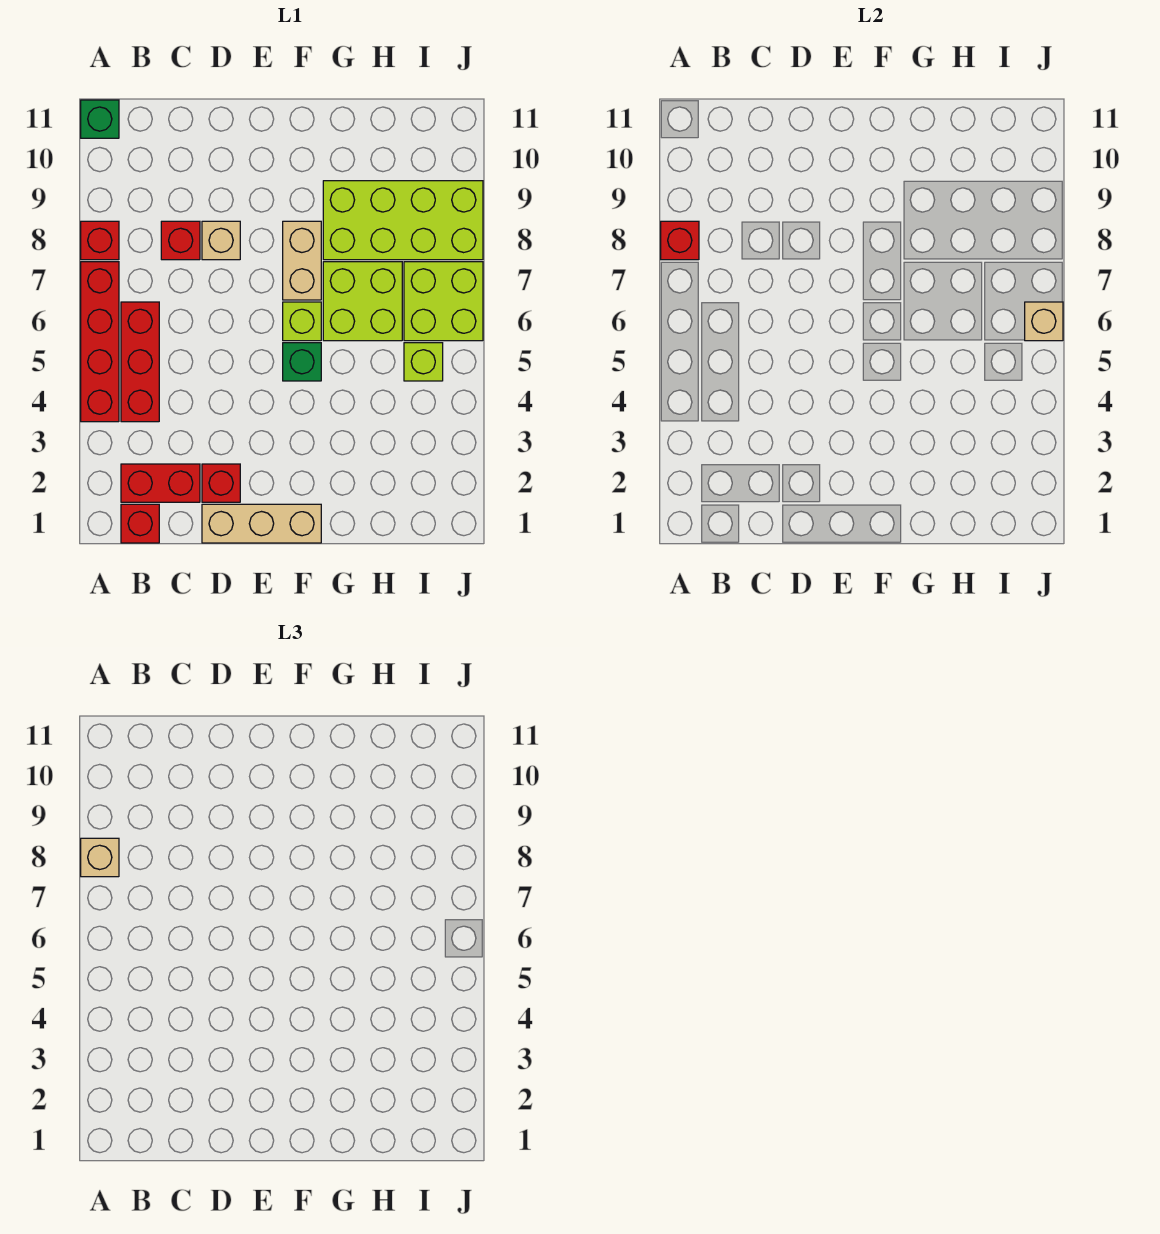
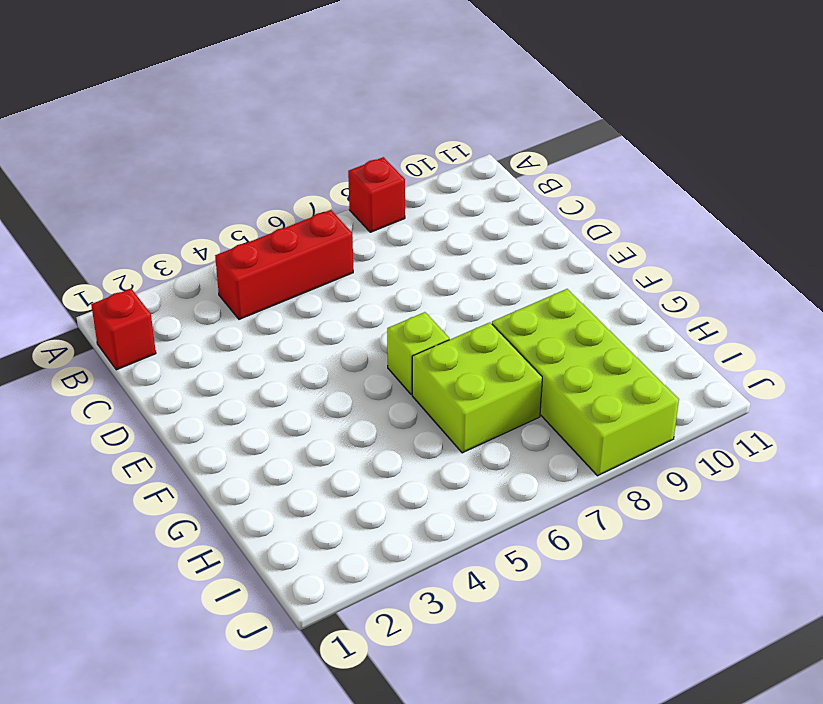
none -> red 1x4 brick [81,262,119,422]
none -> green 1x1 brick [81,100,119,138]
none -> red 1x2 brick [121,464,200,502]

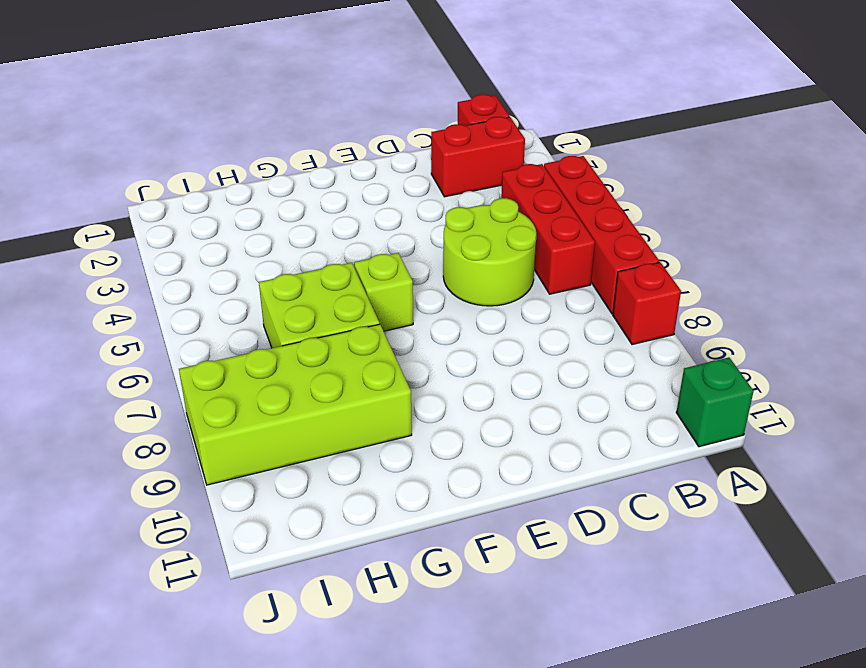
lime 2x2 round brick [443,198,536,306] -> none
none -> red 1x1 brick [161,221,200,260]
none -> tan 1x3 brick [202,504,321,543]
none -> red 1x1 brick [202,464,240,502]

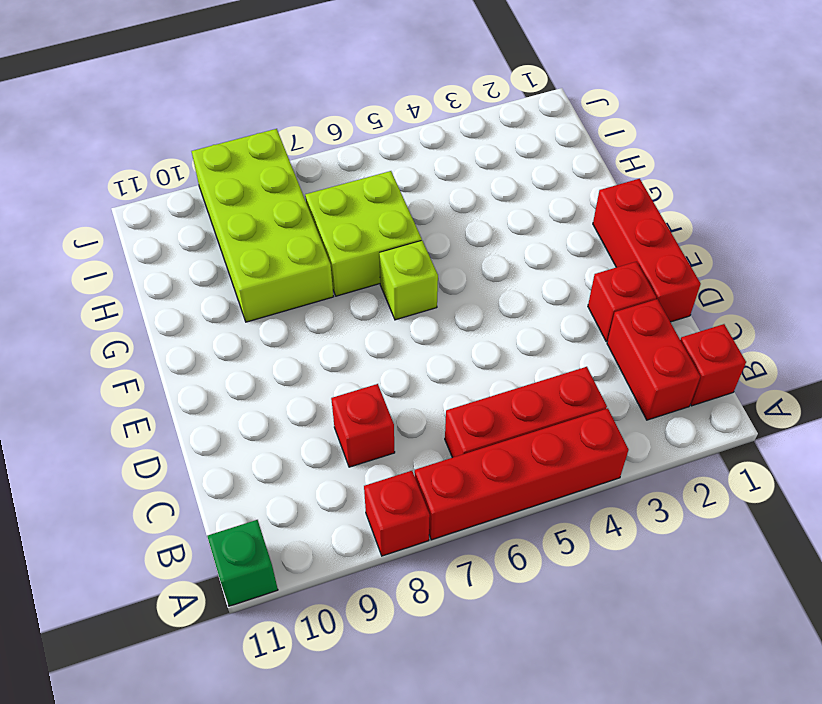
red 1x3 brick [593,179,701,322] -> tan 1x3 brick [202,504,321,543]
none -> tan 1x1 brick [202,221,240,260]
none -> green 1x1 brick [283,343,321,381]
none -> tan 1x2 brick [283,221,321,300]

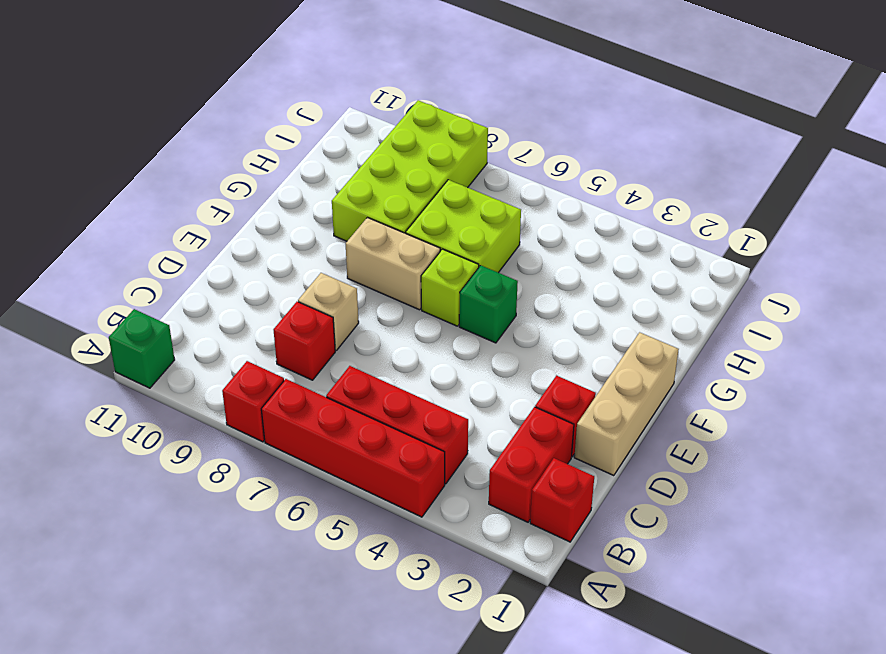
none -> lime 1x1 brick [404,343,443,381]
none -> lime 2x2 brick [404,262,483,341]
none -> red 1x1 brick [661,221,699,260]

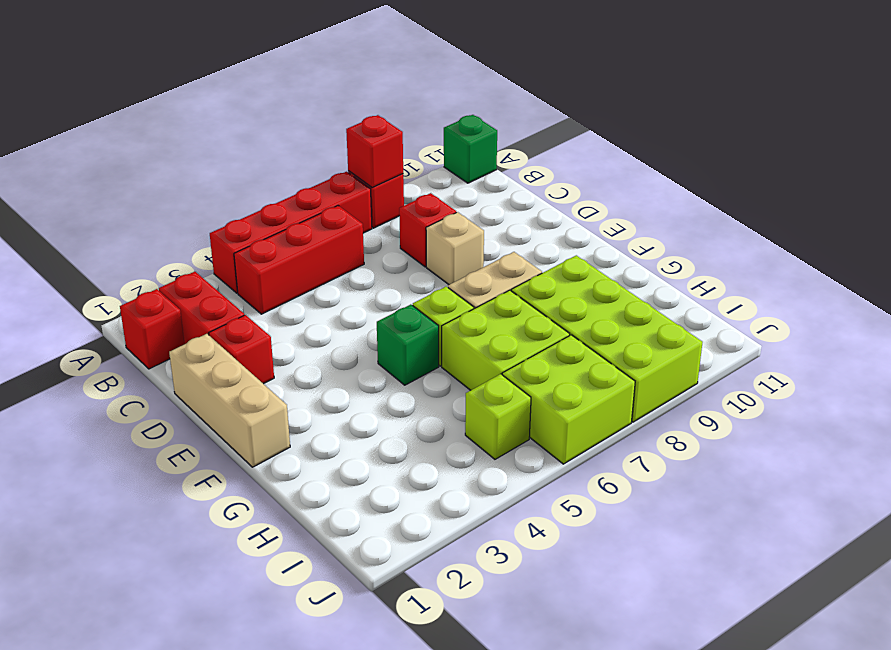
none -> tan 1x1 brick [1025,302,1063,341]
none -> tan 1x1 brick [81,838,119,877]

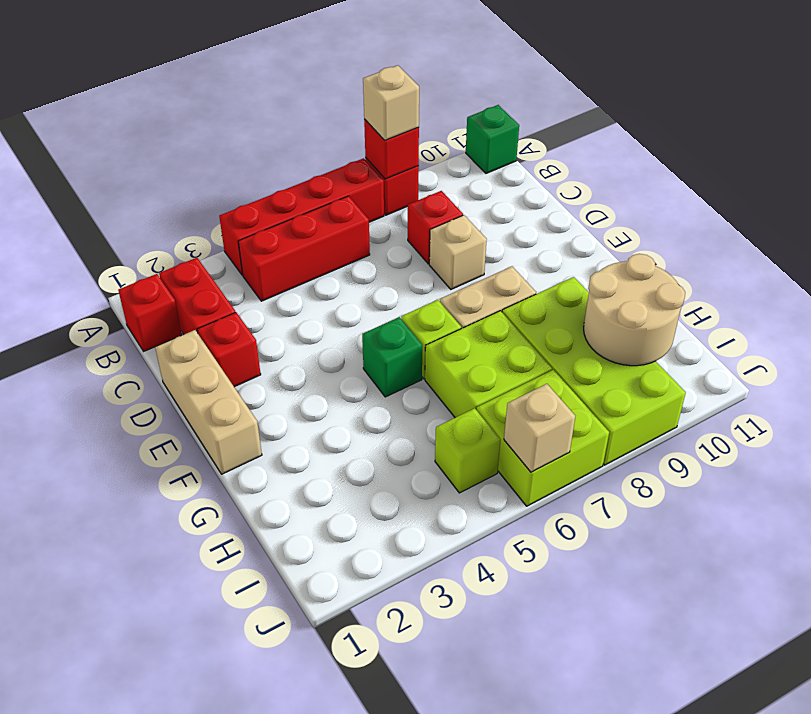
tan 2x2 round brick [584,254,685,366] -> none

